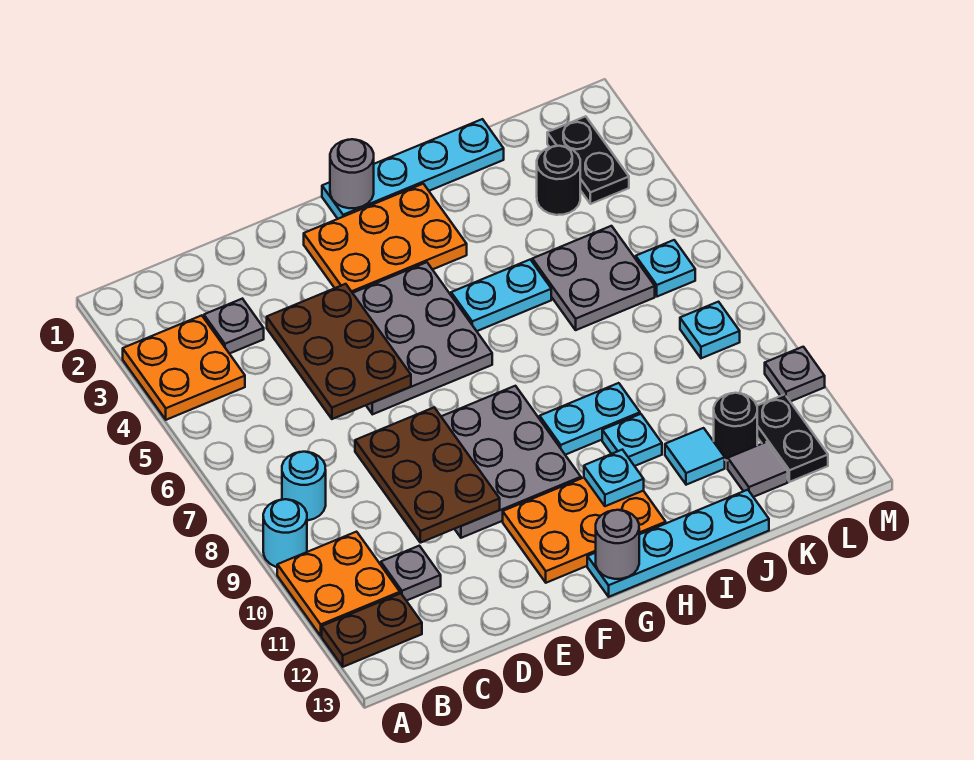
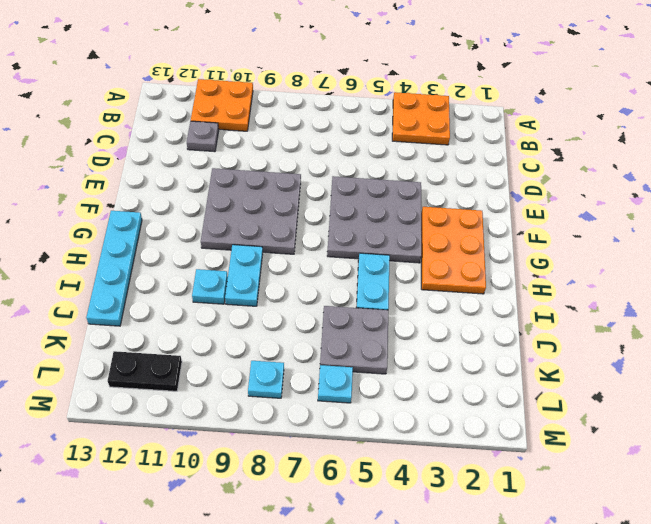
none -> cyan 1x1 round brick [263,499,307,567]
none -> brown 1x2 plate [322,593,422,667]
none -> cyan 1x1 round brick [282,452,326,521]
none -> grey 1x1 plate [204,299,264,354]

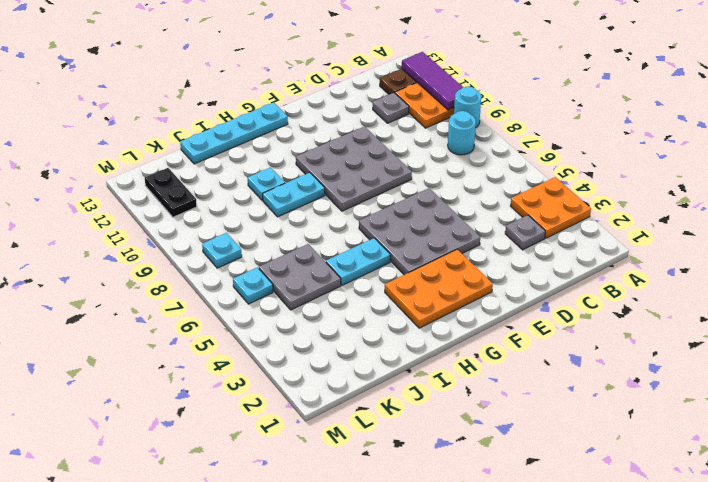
purple 1x3 tile [402,52,463,110] -> none
none -> orange 2x3 plate [503,478,666,583]
none -> cyan 1x4 plate [322,119,504,219]
none -> cyan 1x1 tile [665,428,725,485]
none -> black 1x1 round brick [537,146,580,215]

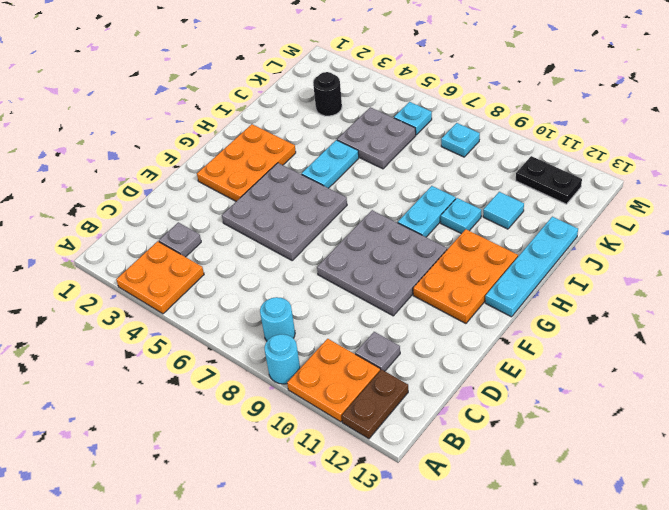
none -> cyan 1x4 plate [322,119,504,219]
none -> black 1x1 round brick [714,393,757,461]
none -> grey 1x1 tile [728,442,788,497]
none -> black 1x2 plate [547,116,629,204]

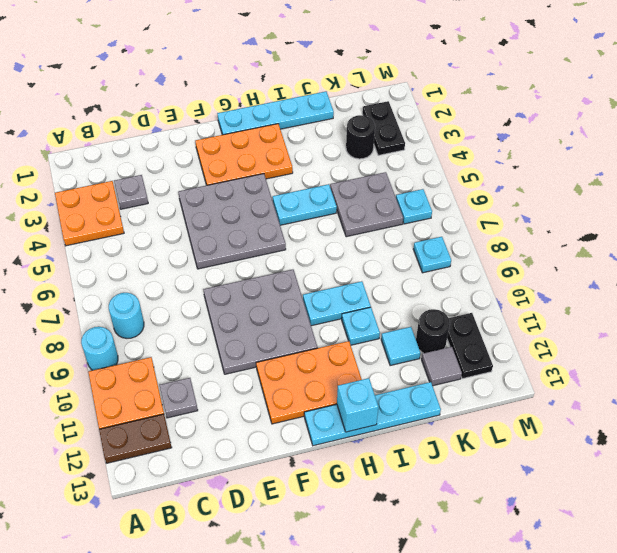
cyan 1x1 brick [337,378,378,432] -> none
none -> grey 1x1 plate [765,347,825,402]
none -> brown 2x3 plate [267,284,411,419]
none -> brown 2x3 plate [355,407,500,543]
none -> grey 1x1 round brick [330,139,374,208]

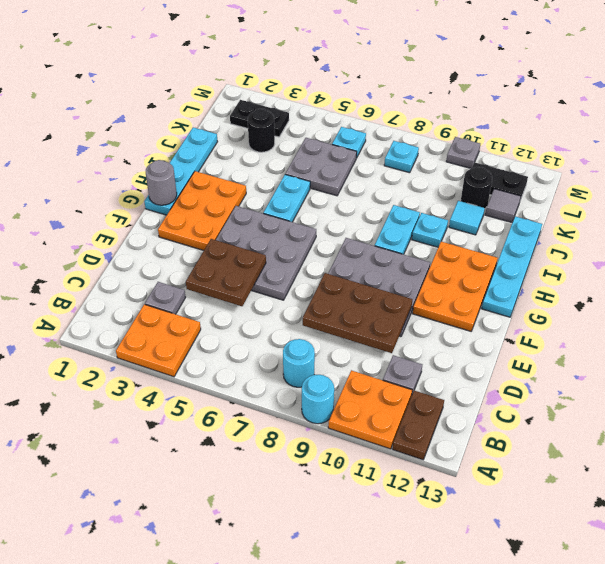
brown 2x2 plate [186,239,266,306] -> brown 2x3 plate [267,284,411,419]
none -> grey 1x1 round brick [596,510,639,579]
none -> cyan 1x1 plate [584,450,644,506]

